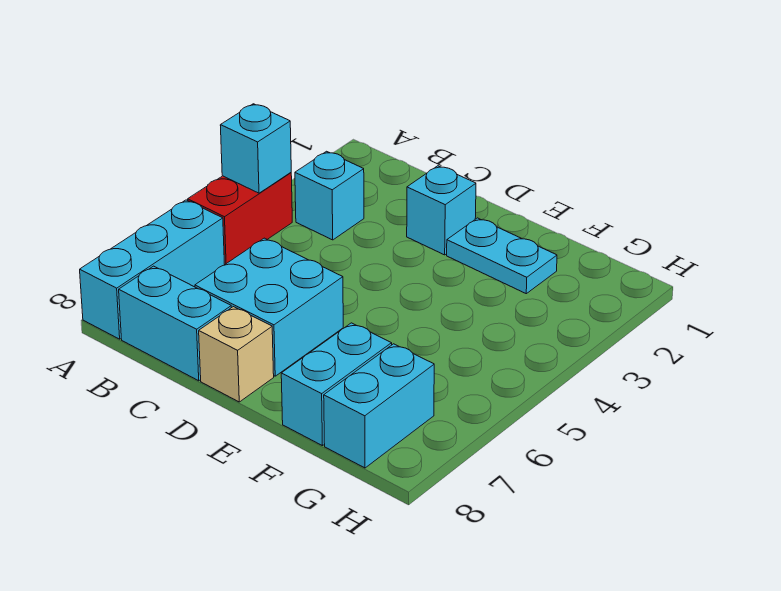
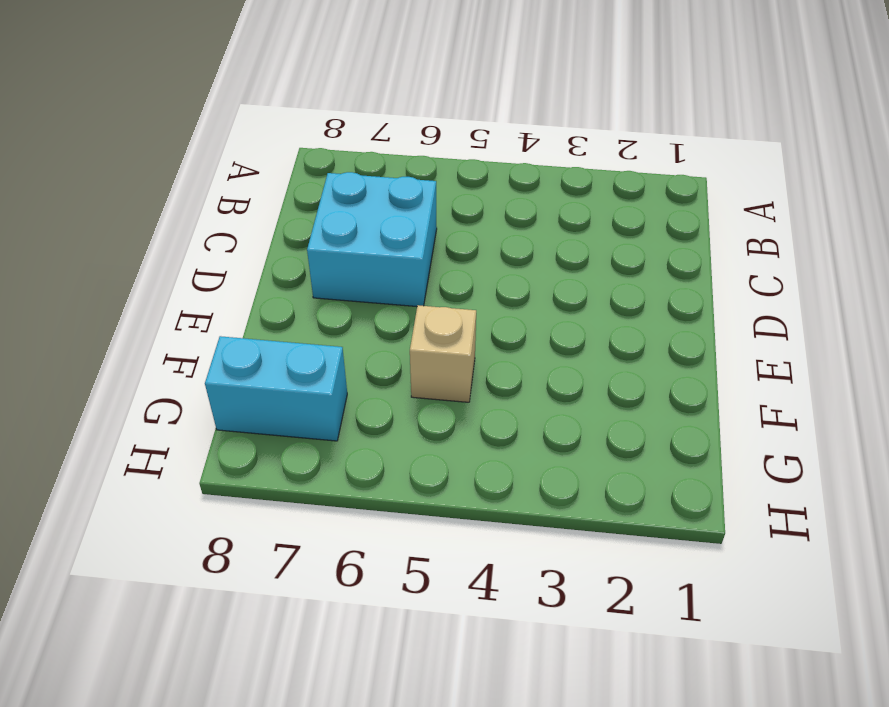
tan 1x1 brick [410,305,476,402] -> tan 1x1 brick moved to [199,307,274,402]
none -> red 1x2 brick [188,173,292,264]
none -> cyan 1x3 brick [80,200,225,339]

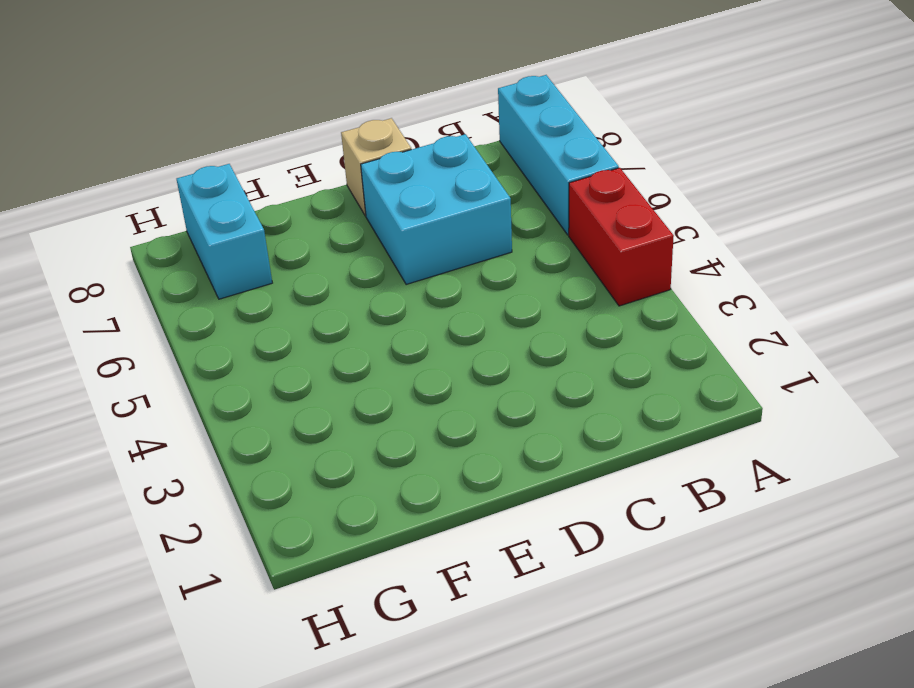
none -> cyan 1x1 brick [295,151,364,240]
none -> cyan 1x2 brick [119,266,231,381]

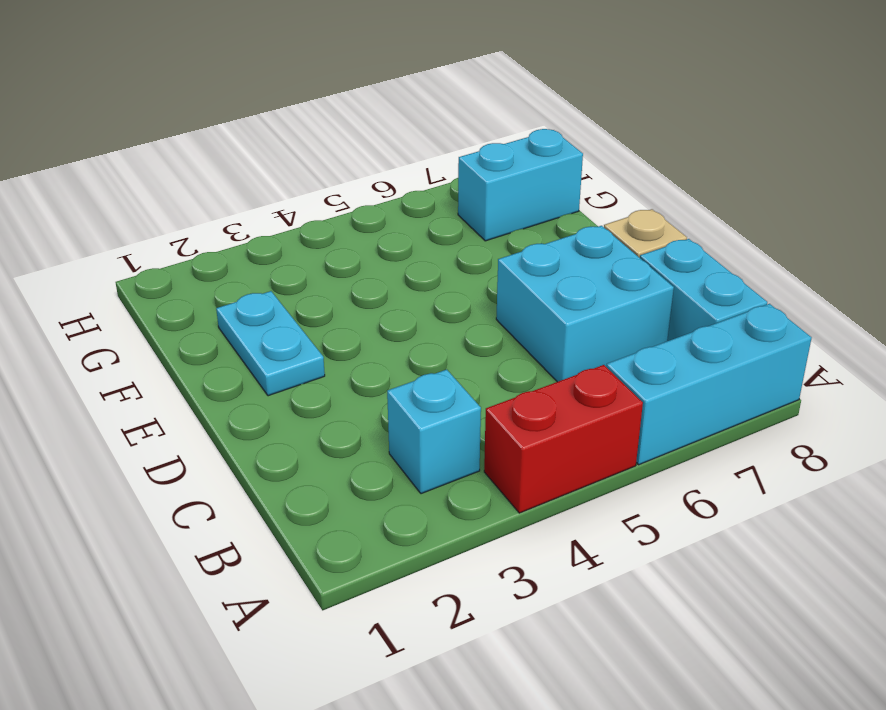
none -> cyan 1x1 brick [407,166,476,255]
none -> cyan 1x2 brick [281,323,392,446]

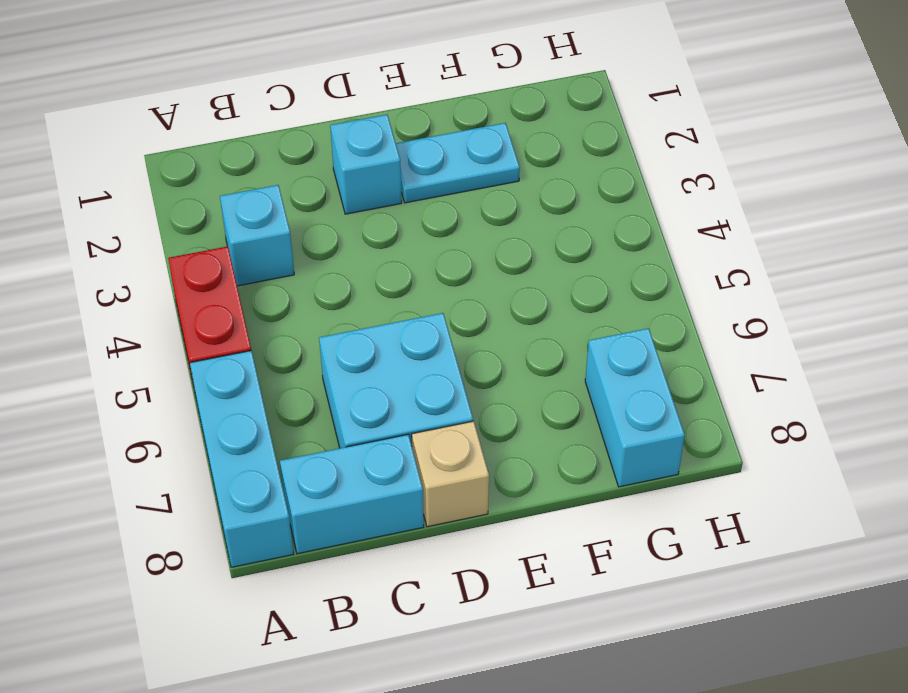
none -> cyan 1x2 brick [281,323,392,446]
none -> cyan 1x1 brick [220,104,291,193]

